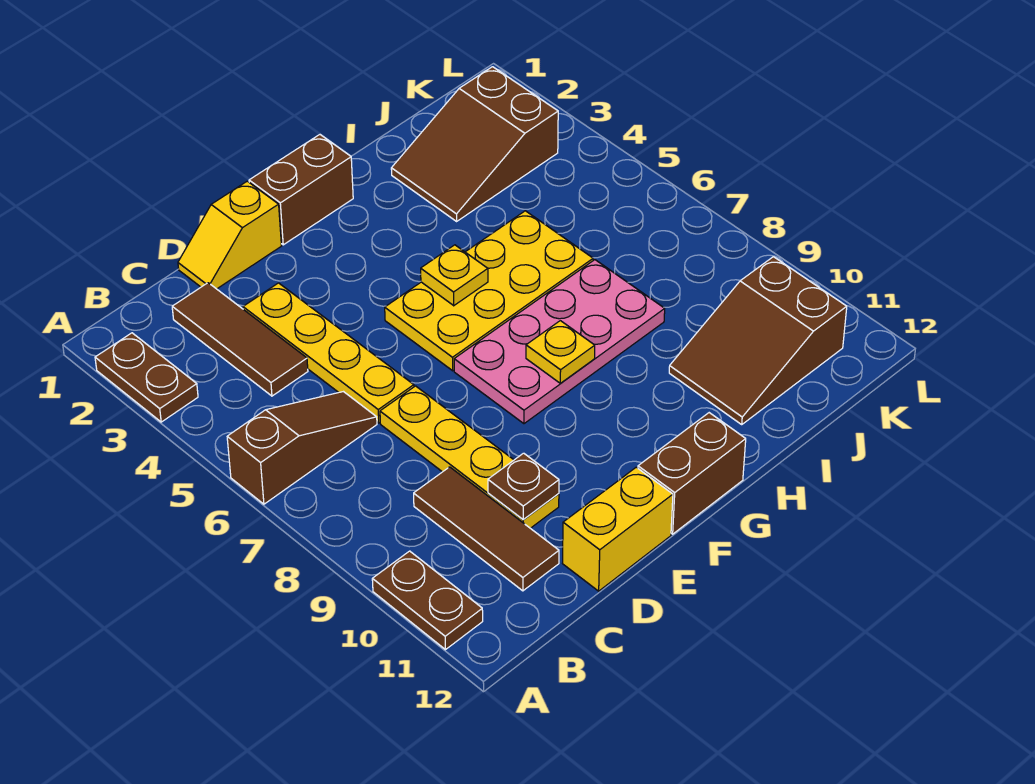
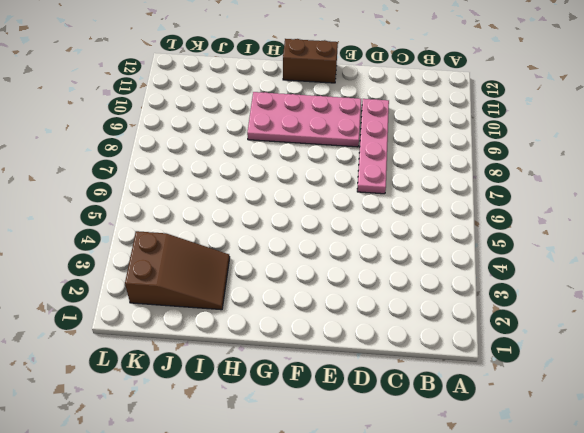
pink 1x4 plate [357,99,389,194] -> yellow 1x4 plate [380,386,559,528]
pink 2x4 plate [247,92,361,147] -> pink 2x4 plate moved to [454,260,665,424]
none -> brown 1x2 plate [95,333,198,422]
none -> brown 1x3 slope [227,392,377,504]
none -> brown 1x2 plate [372,551,483,650]

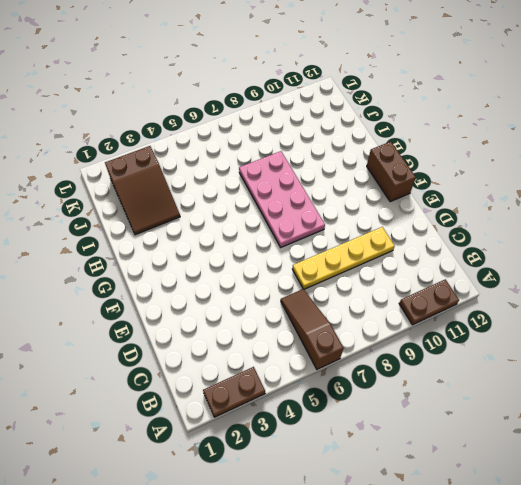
none -> brown 1x3 tile [172,283,308,396]
none -> brown 1x3 tile [414,467,559,591]
none -> yellow 1x2 slope [178,181,281,289]

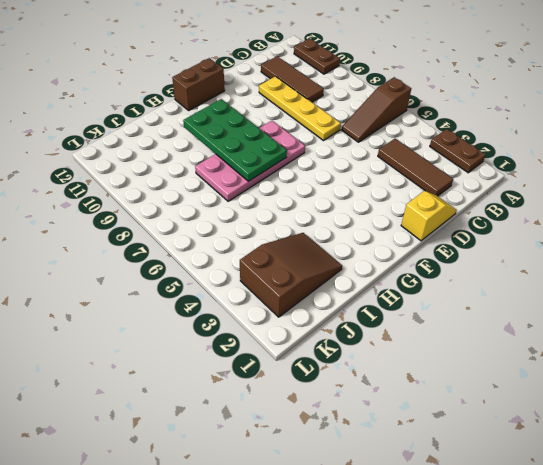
green 2x4 plate [183,99,287,181] -> yellow 1x1 plate [526,321,595,383]
none -> yellow 1x4 plate [243,283,414,423]
none -> yellow 1x2 brick [562,467,673,591]
none -> brown 1x2 brick [249,135,353,245]

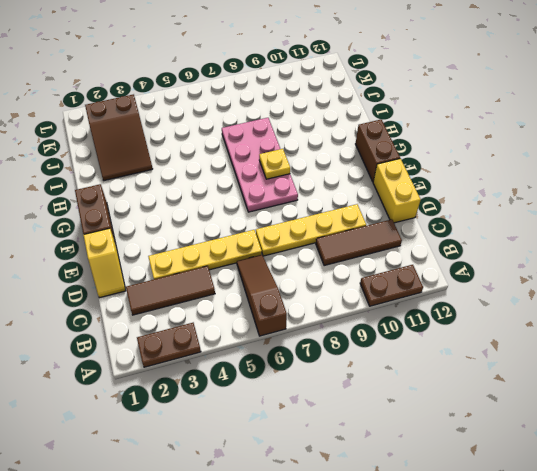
none -> yellow 2x4 plate [385,211,593,371]
none -> brown 2x3 slope [669,257,847,424]
none -> brown 1x1 plate [488,453,559,520]

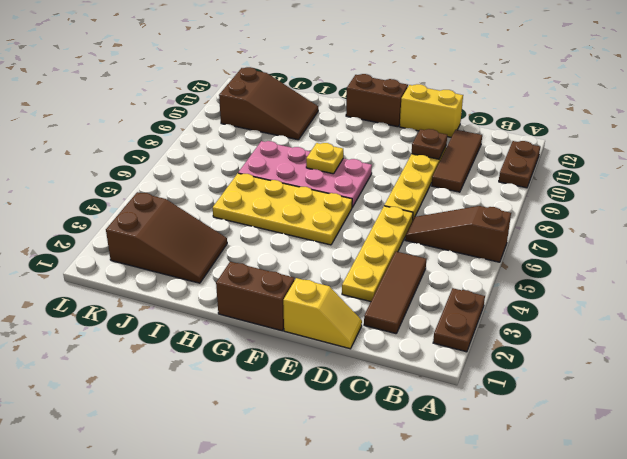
none -> yellow 1x1 plate [421,245,488,306]

